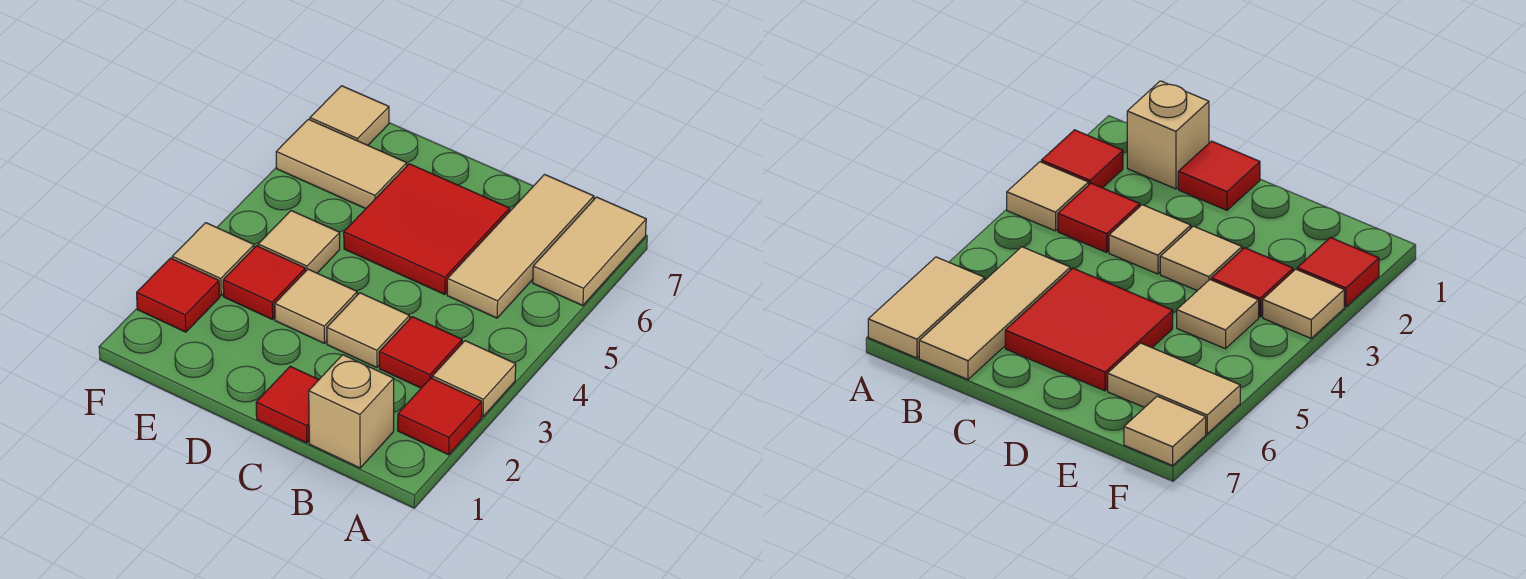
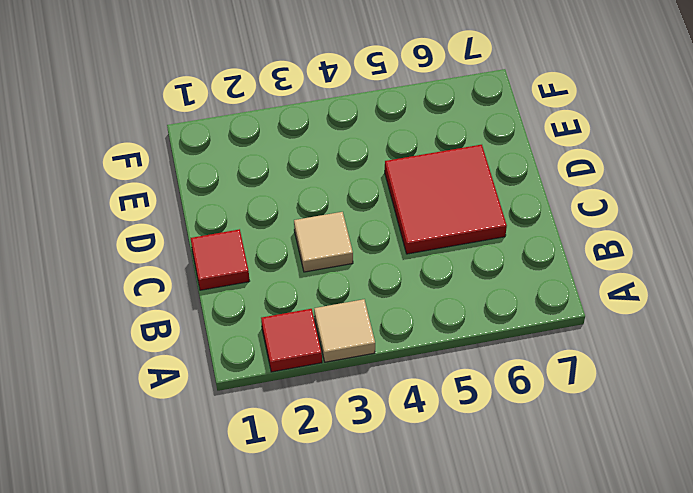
none -> tan 1x2 tile [533,197,646,306]
none -> tan 1x1 brick [309,355,394,468]
none -> red 1x1 tile [379,317,462,388]

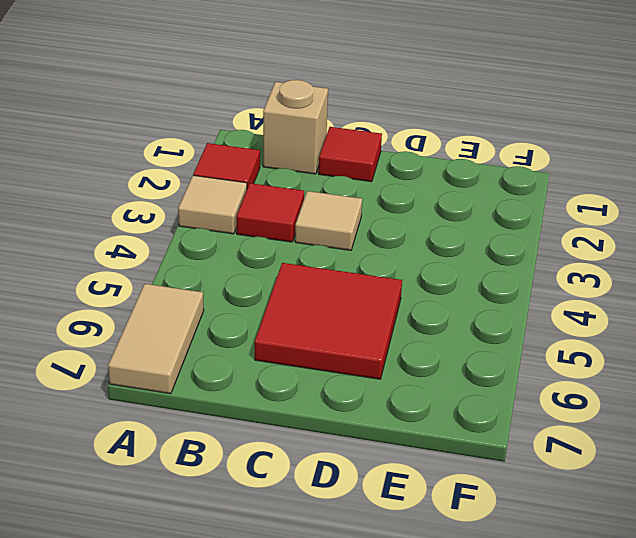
none -> tan 1x3 tile [447,175,594,318]
none -> tan 1x1 tile [275,269,357,343]
none -> red 1x1 tile [223,246,305,319]

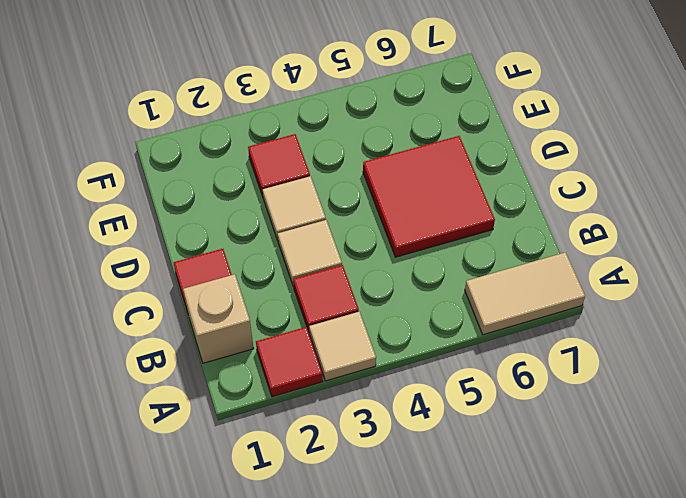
none -> tan 1x3 tile [447,175,594,318]
none -> tan 1x1 tile [258,211,340,273]
none -> tan 1x2 tile [276,119,407,209]

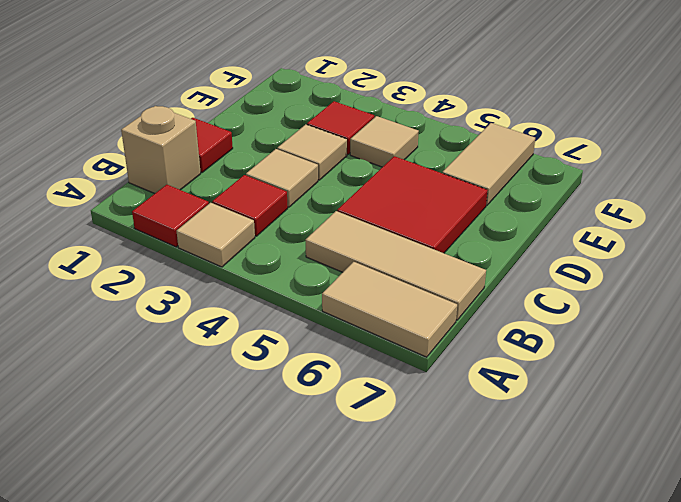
none -> red 1x1 tile [137,258,220,332]
none -> tan 1x1 tile [172,223,254,296]
none -> tan 1x1 tile [310,86,389,145]

